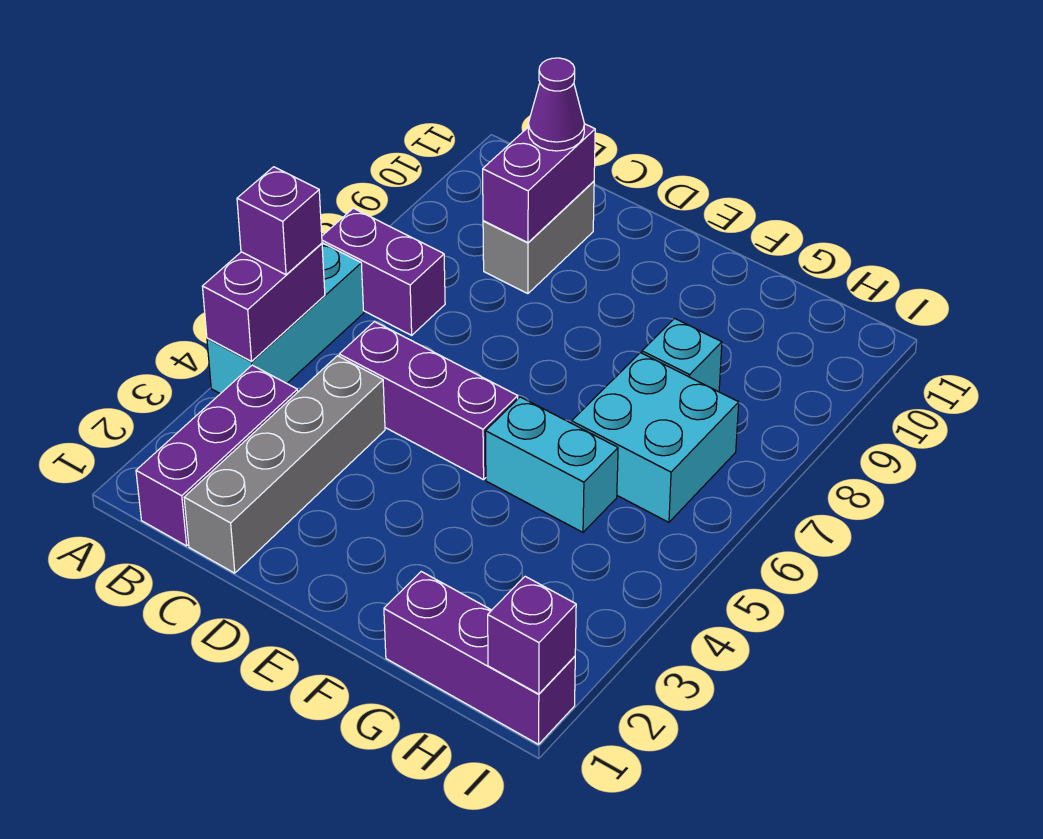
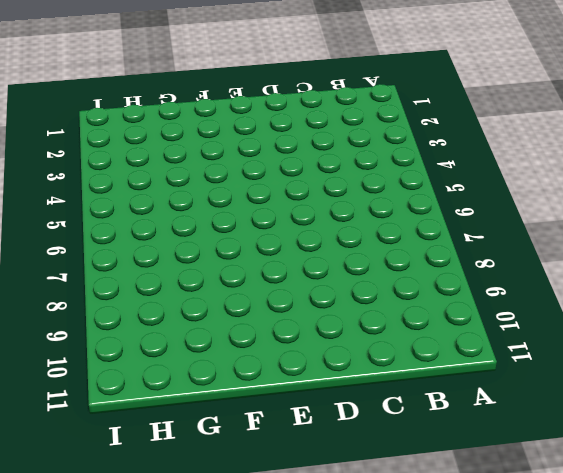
none -> cyan 1x3 brick [207,243,364,394]
none -> purple 1x2 brick [322,208,445,335]
none -> purple 1x3 brick [136,365,298,546]

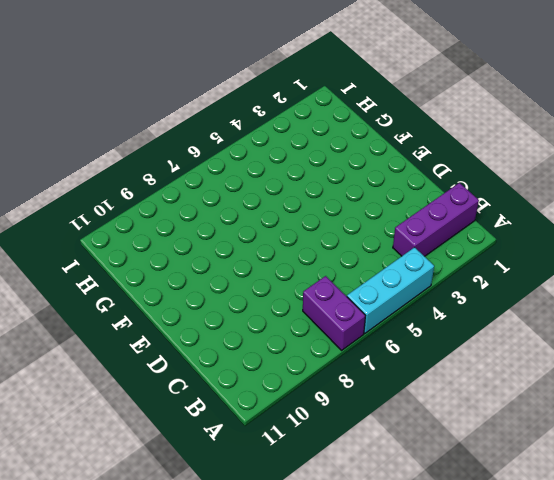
none -> grey 1x4 brick [184,356,385,573]
none -> purple 1x3 brick [339,321,518,480]
none -> grey 1x2 brick [483,181,594,294]

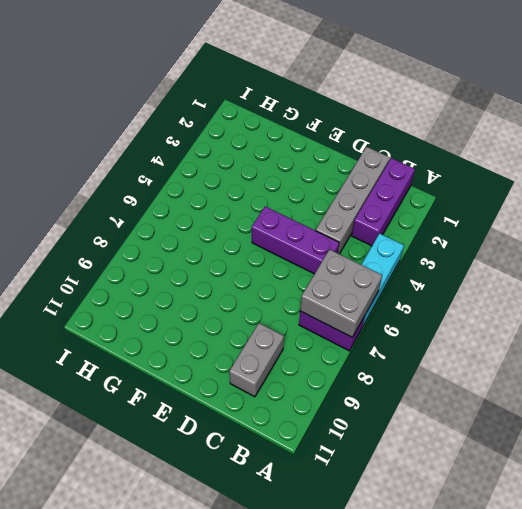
grey 2x2 brick [300,250,382,337] -> none
none -> cyan 1x2 brick [485,397,618,532]
none -> purple 1x3 brick [384,572,575,744]
none -> cyan 2x2 brick [572,353,739,522]

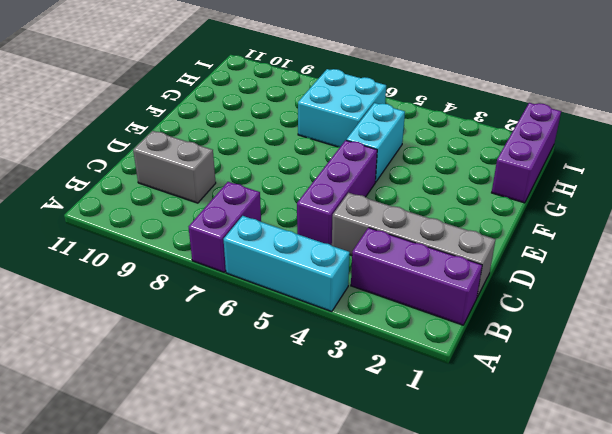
none -> cyan 1x1 brick [642,319,722,392]
none -> purple 1x2 brick [202,243,325,361]
none -> purple 1x2 brick [483,124,595,243]

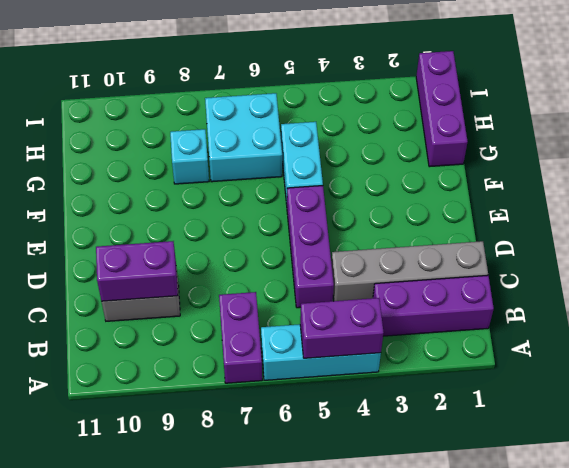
none -> purple 1x1 brick [488,576,576,694]
none -> purple 1x1 brick [237,167,322,275]
none -> purple 1x1 cone [528,58,584,151]

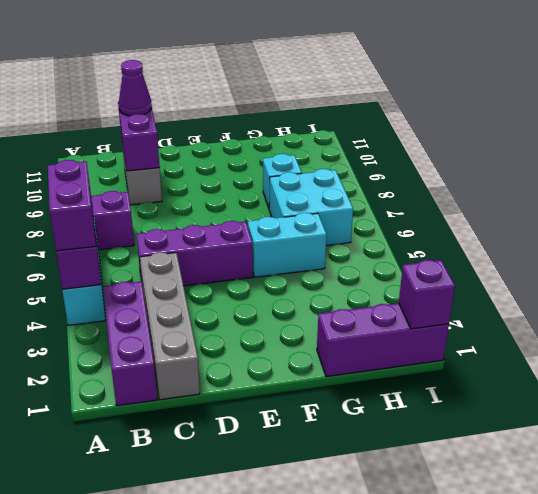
purple 1x2 brick [48,160,96,251] -> purple 1x1 brick [237,167,322,275]

